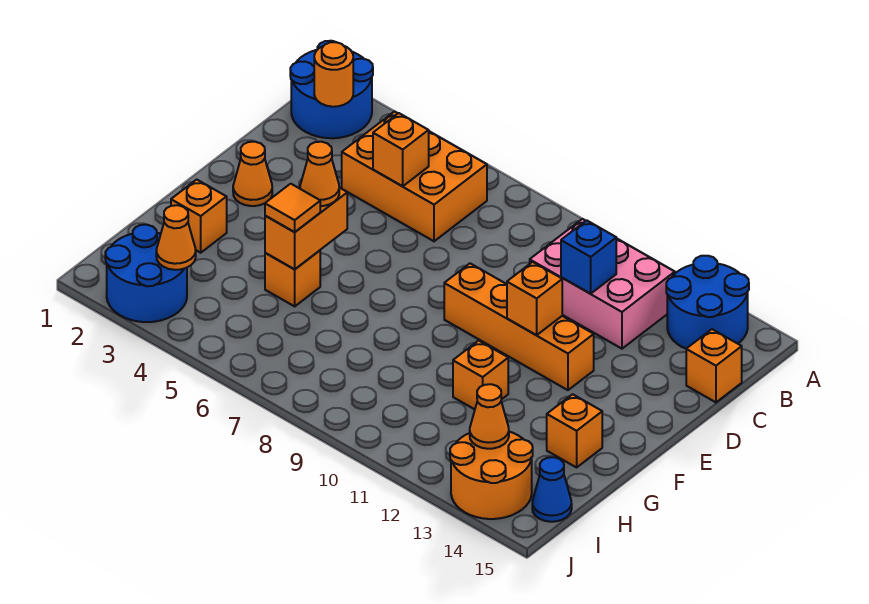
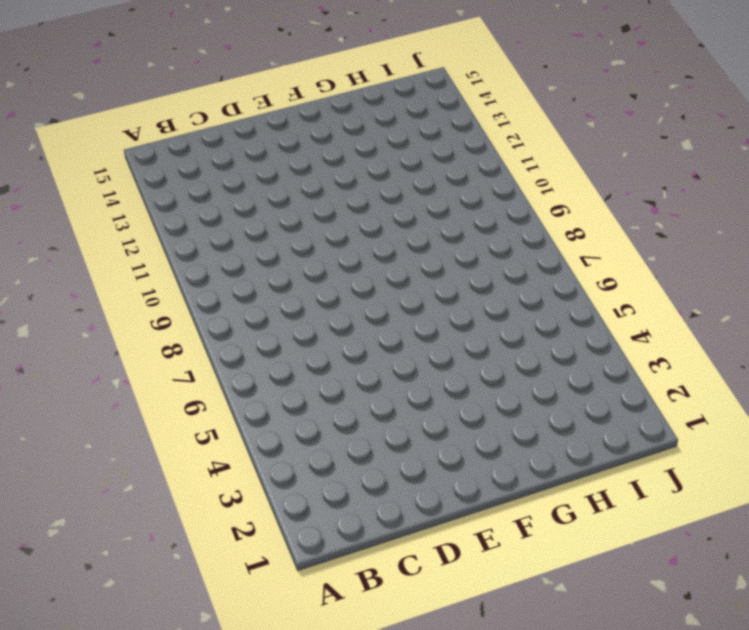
none -> blue 2x2 round brick [290,41,373,138]
none -> blue 2x2 round brick [666,256,749,349]
none -> orange 2x3 brick [342,111,487,241]

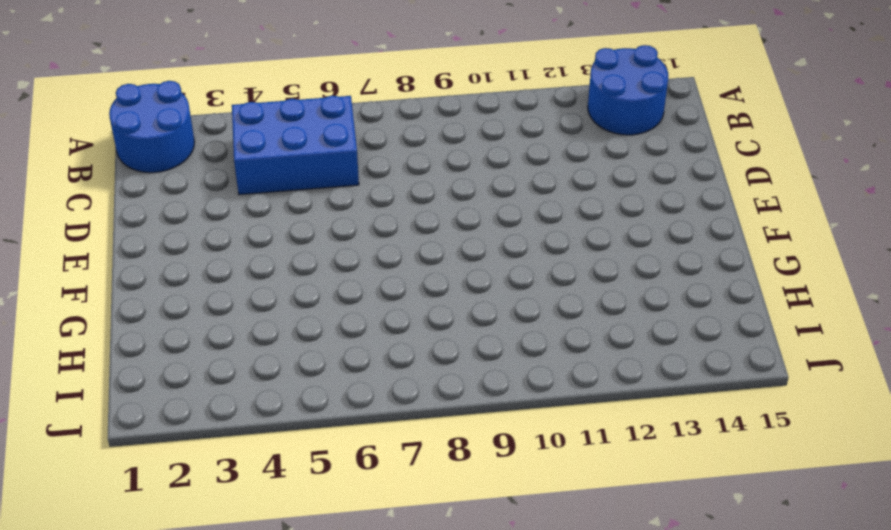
blue 2x3 brick [232,96,359,195] -> orange 2x3 brick [342,111,487,241]
none -> pink 2x3 brick [530,219,675,349]
none -> orange 1x1 brick [686,329,742,402]
none -> orange 1x1 cone [233,142,272,206]

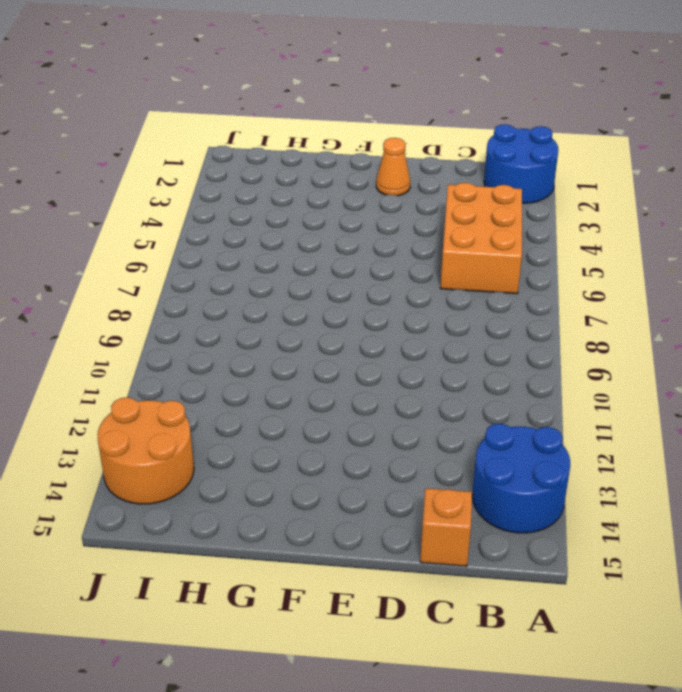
none -> pink 2x3 brick [530,219,675,349]
none -> orange 1x4 brick [444,263,594,390]
none -> orange 1x1 brick [171,180,227,253]

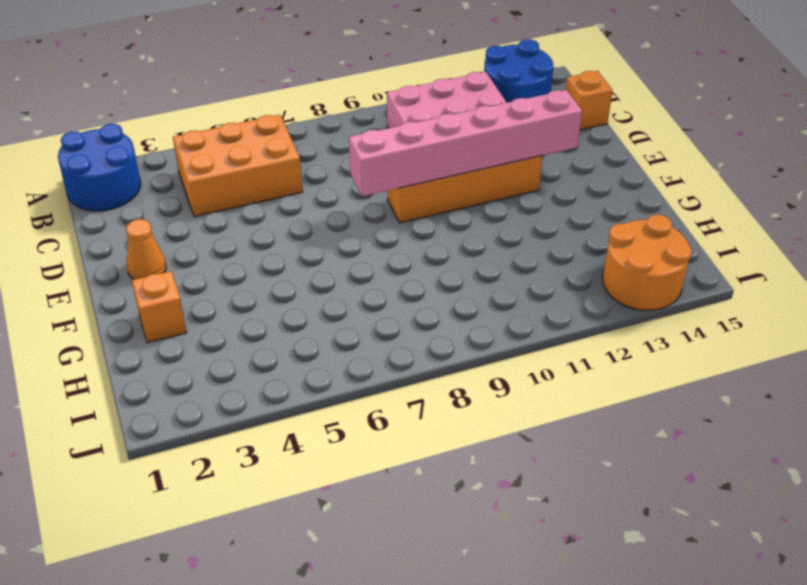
pink 1x6 brick [349,90,582,196] -> orange 1x1 brick [507,262,562,335]
none -> orange 1x1 brick [265,250,320,306]
none -> orange 1x1 brick [453,341,508,409]
none -> orange 1x1 brick [547,394,602,467]

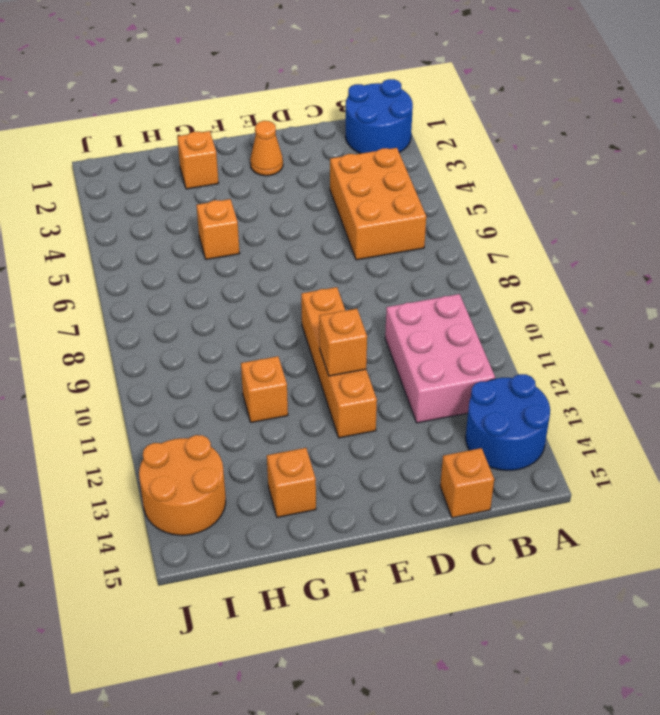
none -> blue 2x2 round brick [105,225,187,322]
none -> blue 1x1 cone [532,457,572,522]
none -> orange 1x1 round brick [314,42,353,107]

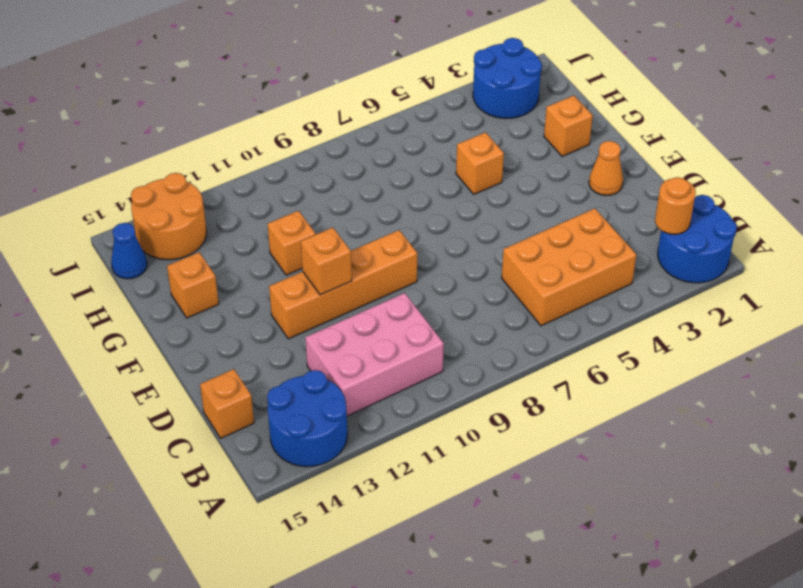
none -> orange 1x1 brick [373,113,429,186]
none -> blue 1x1 brick [561,220,616,294]
none -> orange 1x2 brick [265,188,347,269]

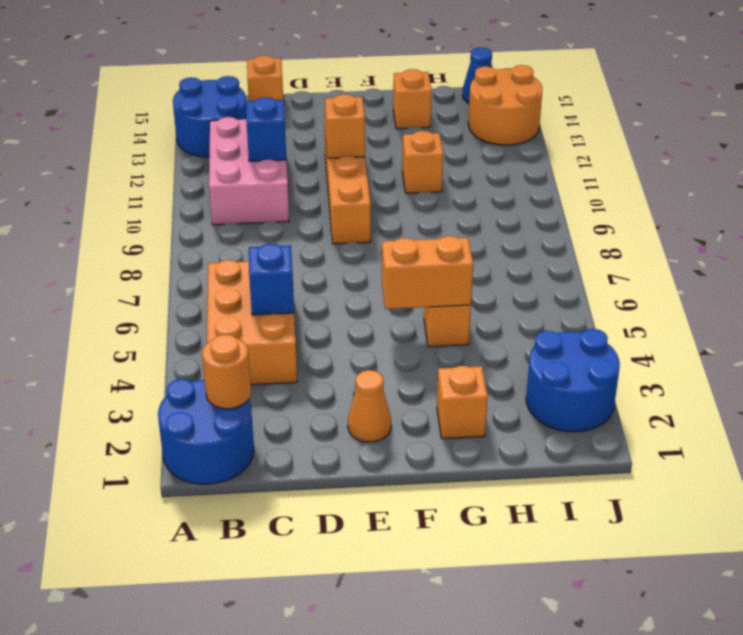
blue 1x1 brick [249,244,294,315] -> orange 1x1 brick [373,113,429,186]
none -> orange 1x1 cone [156,205,196,270]
none -> orange 1x1 cone [470,384,509,449]
none -> orange 1x1 cone [300,142,339,206]

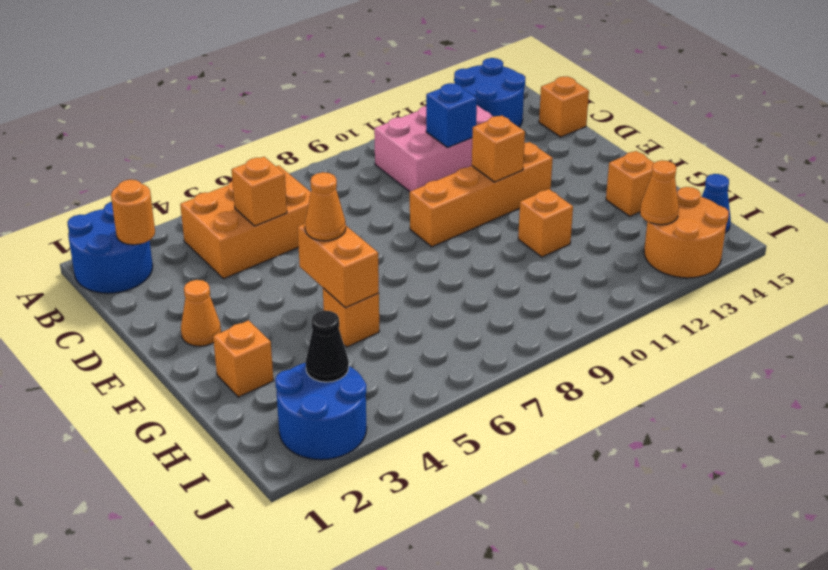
black 1x1 cone [306,311,349,382] -> orange 1x1 cone [156,205,196,270]
none -> orange 1x1 tile [265,184,320,232]

